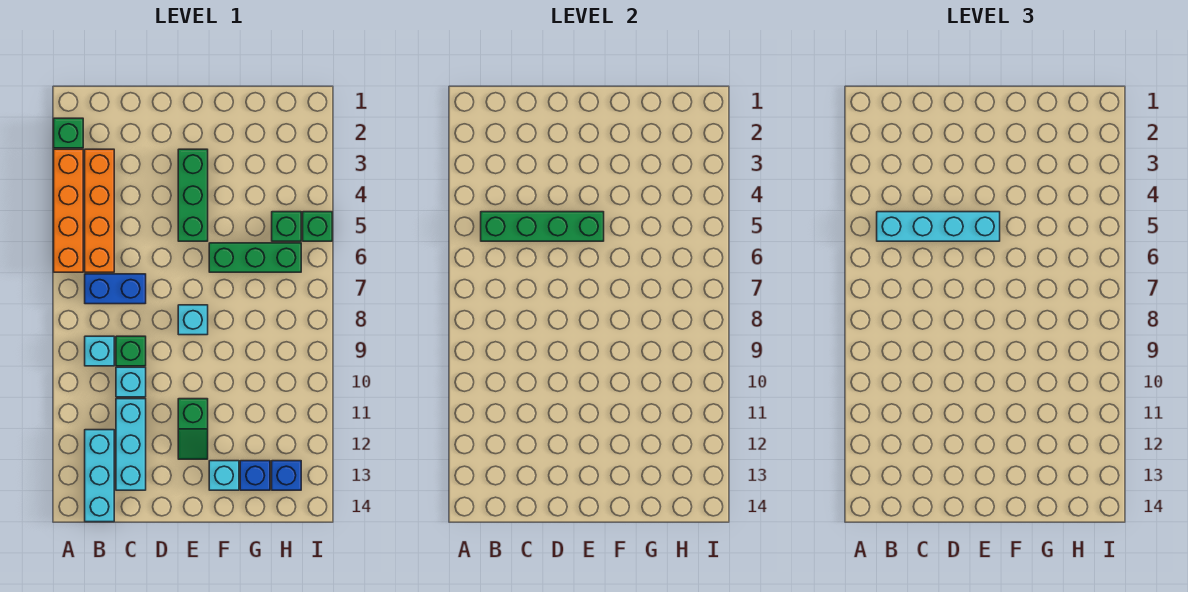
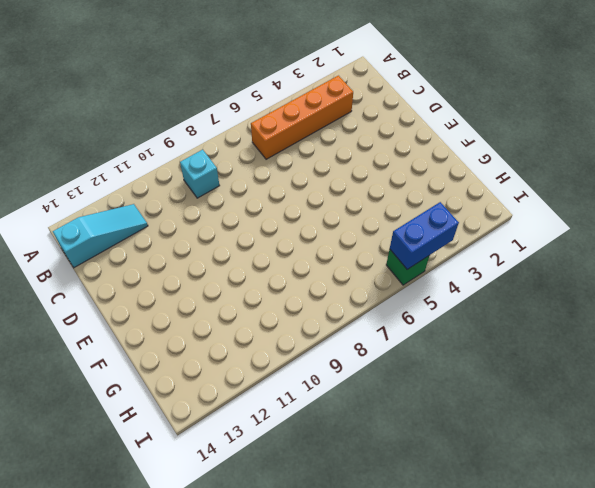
cyan 1x3 slope [53,204,148,268] -> cyan 1x3 brick [85,430,114,522]
blue 1x2 brick [390,202,459,269] -> blue 1x2 brick turned to [85,274,146,304]
none -> green 1x1 brick [54,118,83,148]
none -> orange 1x4 brick [54,149,83,272]
none -> green 1x1 brick [116,336,146,366]

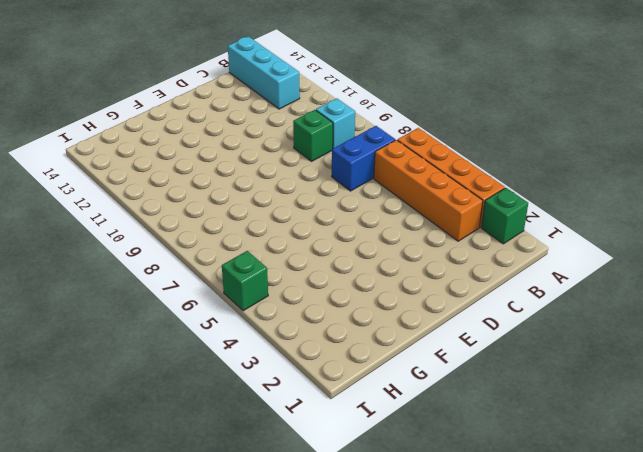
none -> cyan 1x1 brick [116,367,146,397]
none -> cyan 1x3 brick [116,399,146,490]
none -> green 1x3 brick [178,149,208,241]

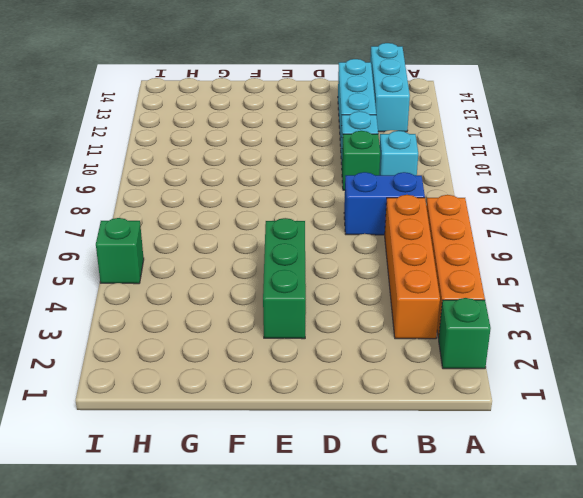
none -> cyan 1x1 brick [178,305,208,335]
none -> green 1x2 slope [178,399,208,459]
none -> green 1x3 brick [209,243,301,272]

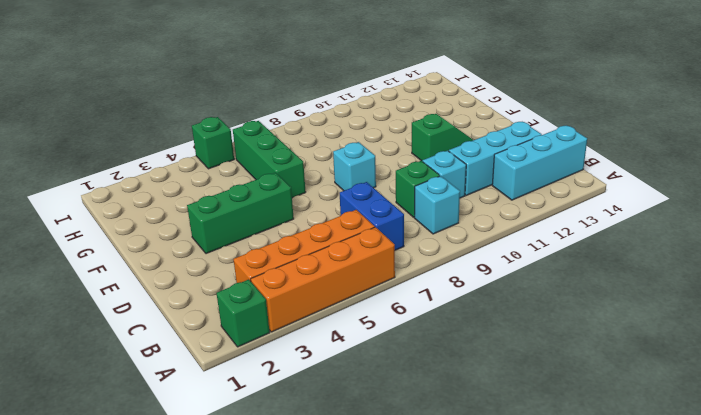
none -> cyan 1x1 brick [209,461,239,490]
none -> blue 1x1 brick [240,461,270,490]
none -> green 1x1 brick [272,212,301,241]

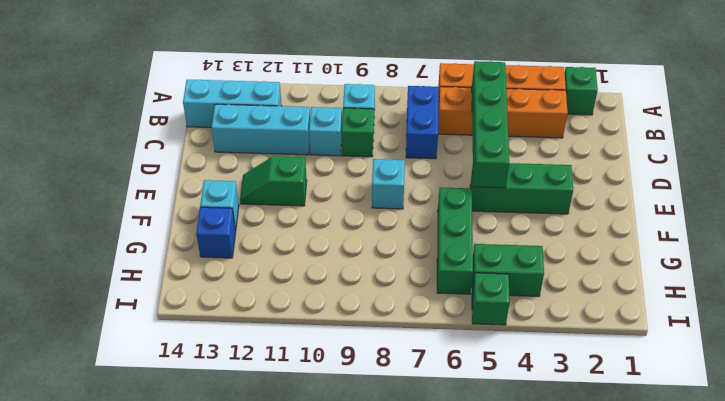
green 1x2 brick [472,244,544,296] -> green 1x1 brick [272,212,301,241]
none -> blue 1x1 brick [272,461,301,490]
none -> cyan 1x4 brick [877,212,1000,241]

